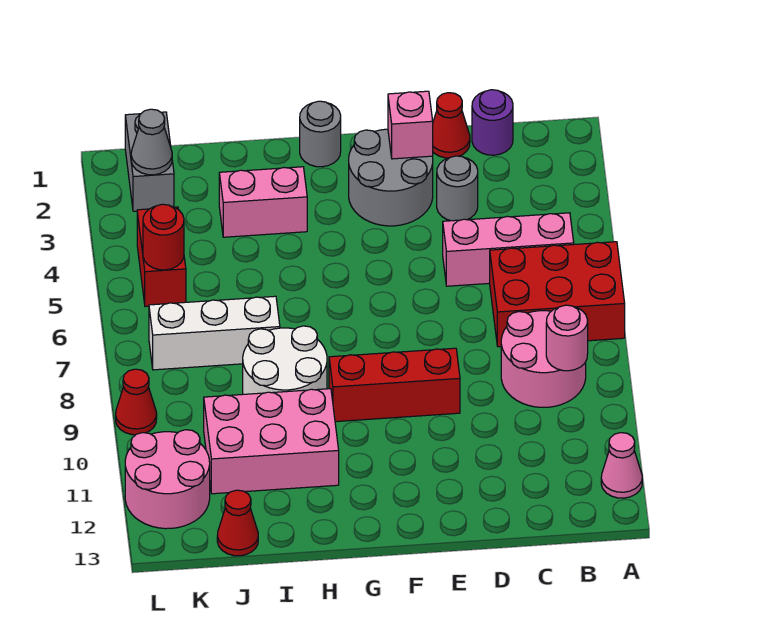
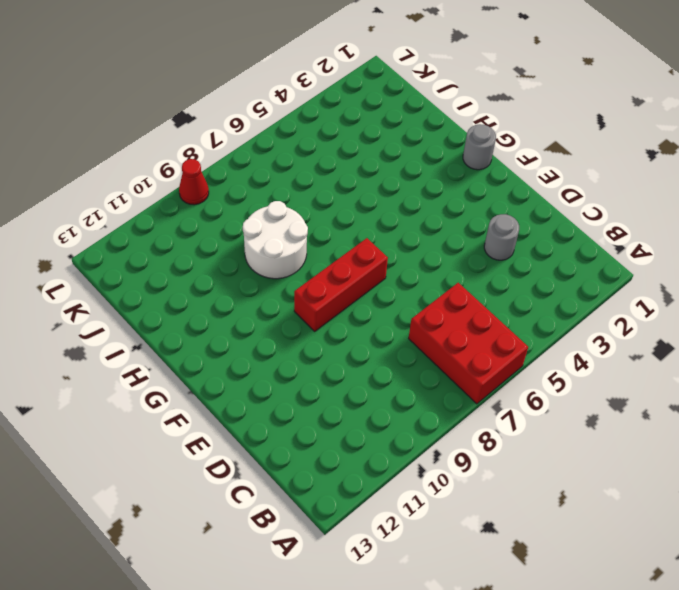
red 1x3 brick [294,238,388,331] -> red 1x3 brick turned to [329,348,460,422]
none -> pink 1x1 cone [601,433,642,498]
none -> pink 1x3 brick [443,213,574,286]
none -> pink 2x2 round brick [501,311,586,407]

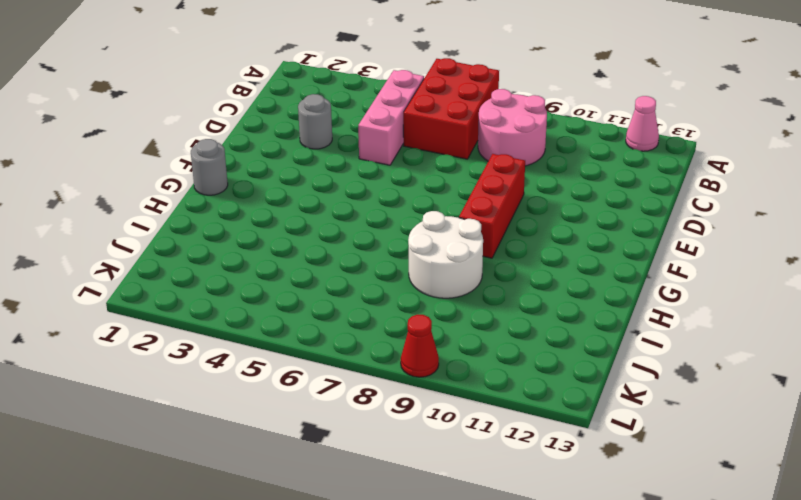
none -> purple 1x1 round brick [472,90,513,155]
none -> red 1x1 cone [433,93,470,158]
none -> grey 2x2 round brick [349,129,433,226]

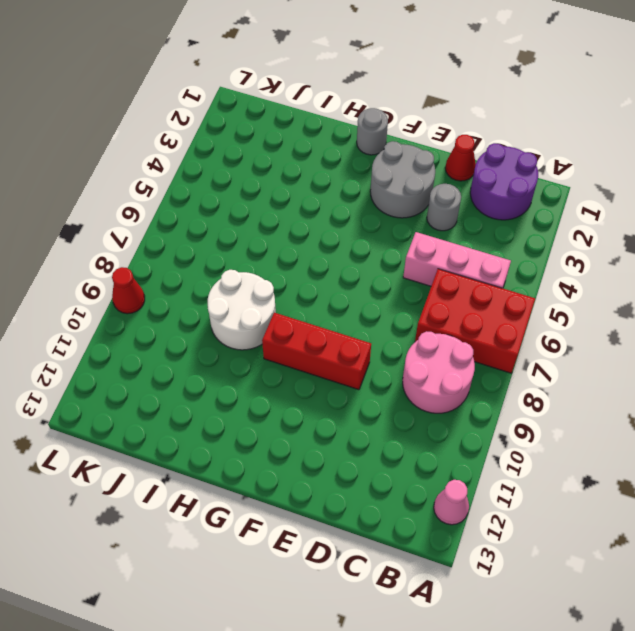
purple 2x2 round brick [470,143,538,220] -> purple 1x1 round brick [472,90,513,155]
none -> pink 1x2 brick [219,167,307,237]
none -> pink 2x3 brick [204,389,339,494]
none -> white 1x3 brick [149,296,280,370]

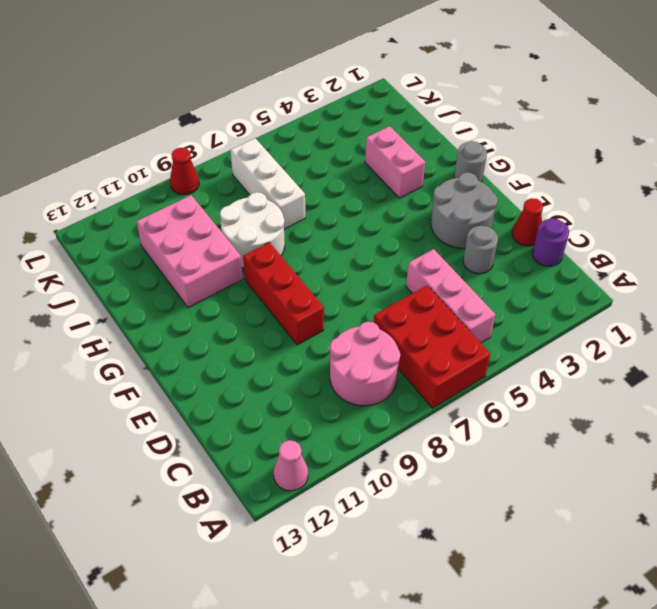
none -> red 1x1 cone [217,490,258,556]
none -> grey 1x2 brick [125,112,174,211]
none -> red 1x2 brick [137,207,186,306]

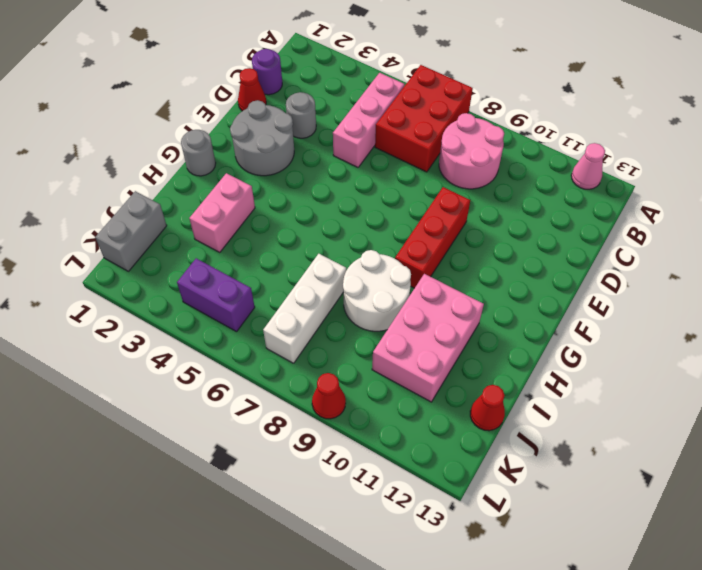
grey 1x2 brick [95,191,167,271] -> grey 1x2 brick turned to [125,112,174,211]
purple 1x2 brick [177,258,255,332] -> red 1x2 brick [137,207,186,306]
none -> pink 2x2 round brick [125,430,210,529]
none -> pink 1x1 round brick [546,305,588,371]
none -> pink 1x1 brick [388,91,433,159]

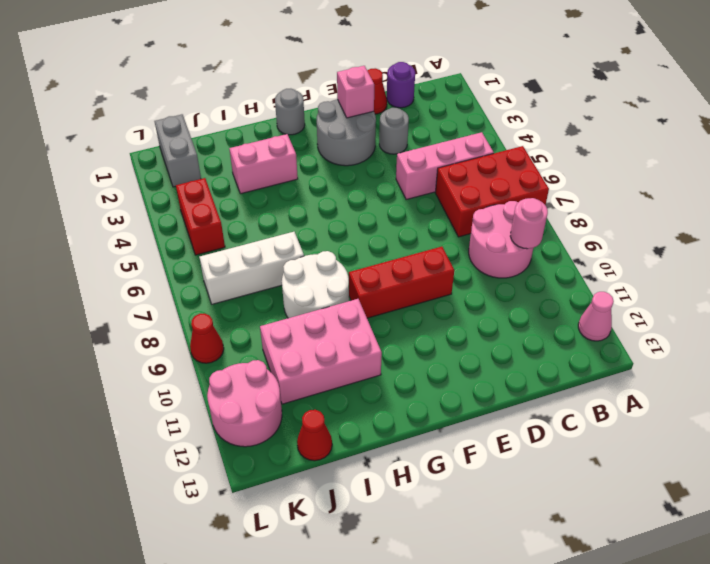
none -> grey 1x1 cone [131,109,172,175]
none -> red 1x1 round brick [143,204,184,270]

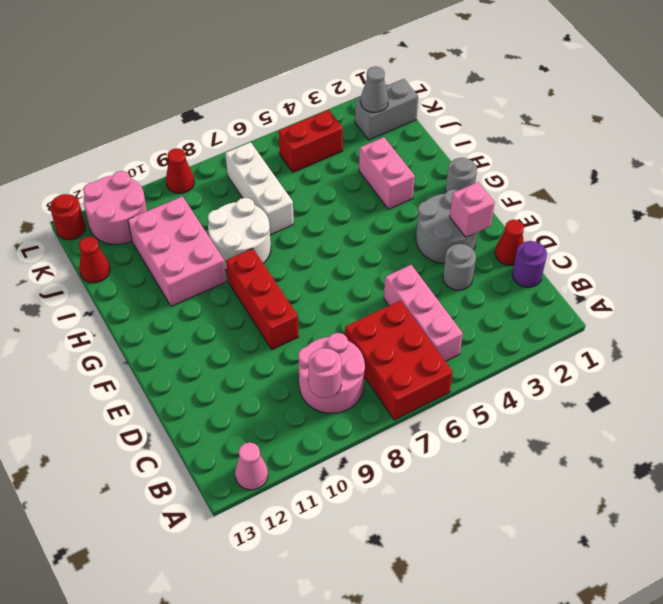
red 1x1 round brick [50,194,85,240] -> red 1x1 round brick moved to [143,204,184,270]

